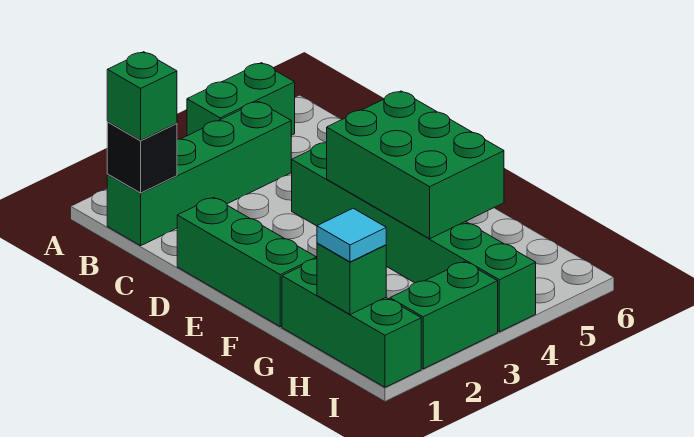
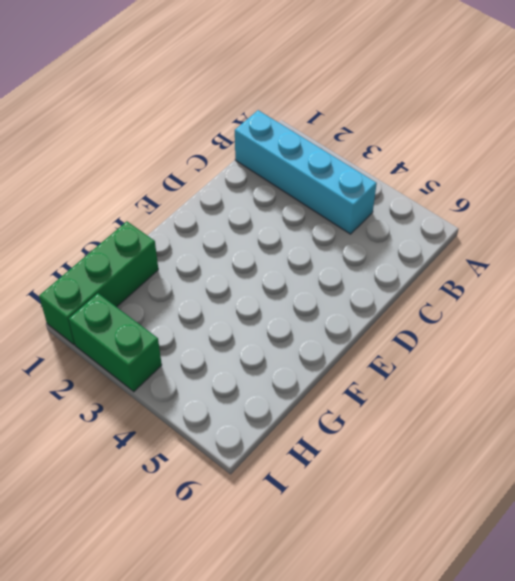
cyan 1x4 brick [235,110,377,234] -> green 1x4 brick [107,102,291,246]
none -> green 1x2 brick [187,63,295,136]
none -> green 1x3 brick [177,198,317,327]

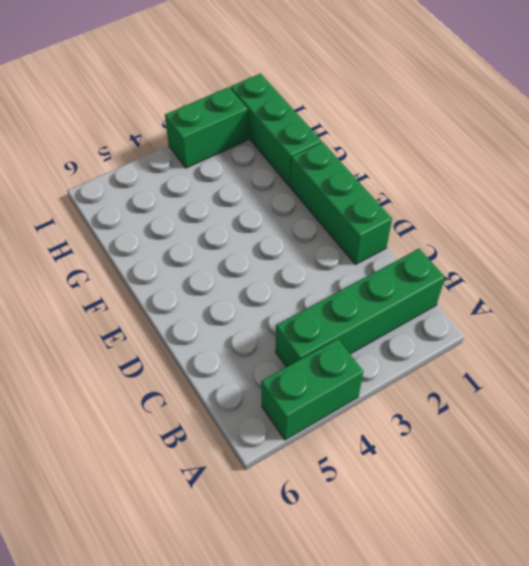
none -> green 1x6 brick [291,143,536,332]
none -> black 1x1 brick [107,122,177,193]

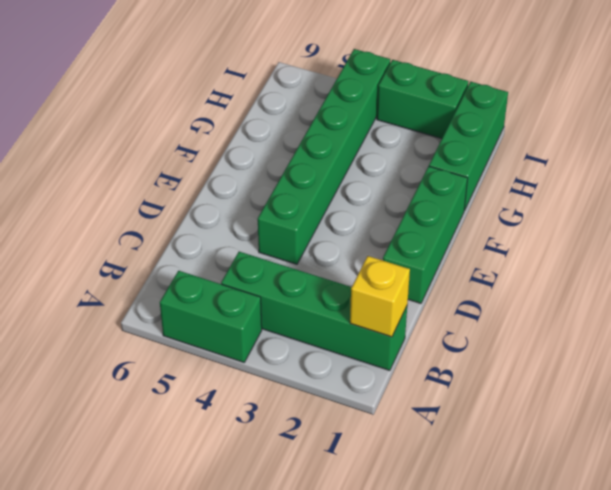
yellow 1x1 brick [350,256,410,337] -> black 1x1 brick [107,122,177,193]
none -> green 2x3 brick [327,91,504,239]
none -> green 1x1 brick [317,243,386,315]

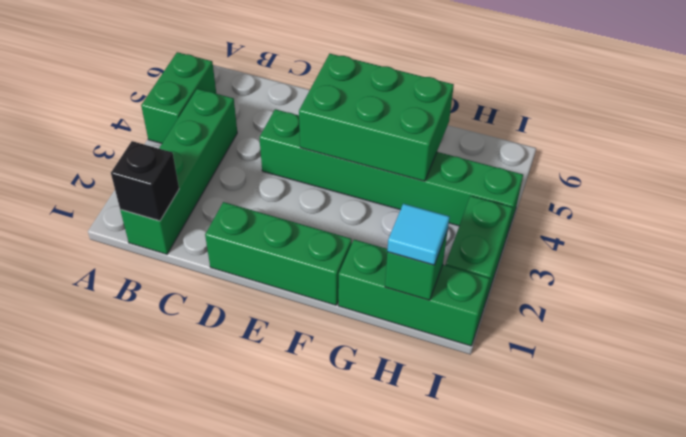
none -> green 1x1 brick [107,52,177,140]

